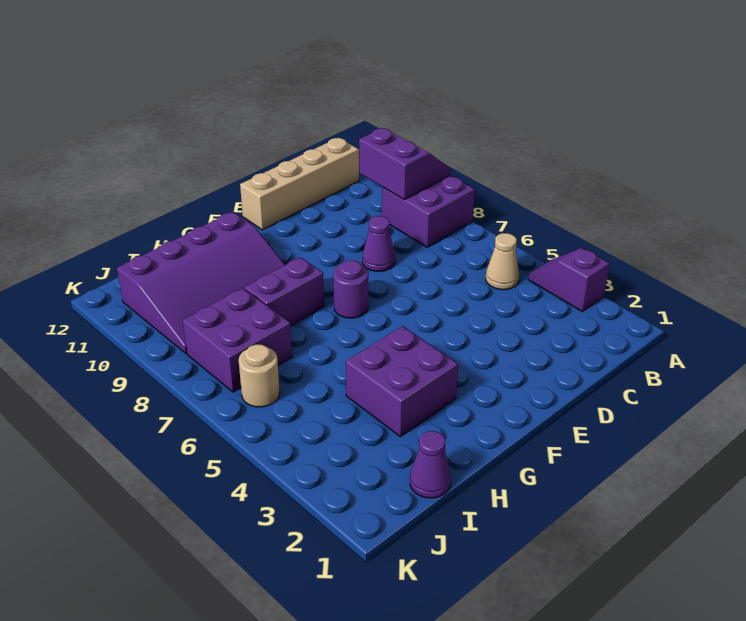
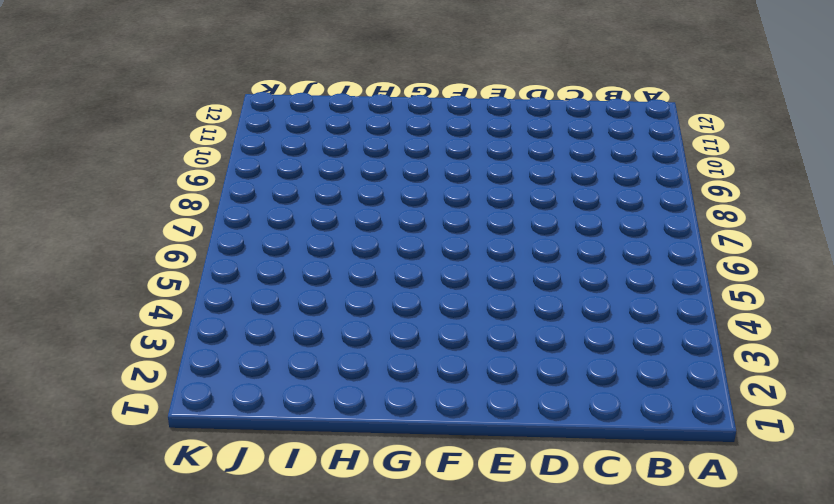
none -> purple 1x2 slope [528,248,610,312]
none -> purple 2x2 brick [382,176,475,247]
none -> tan 1x1 cone [486,233,520,290]

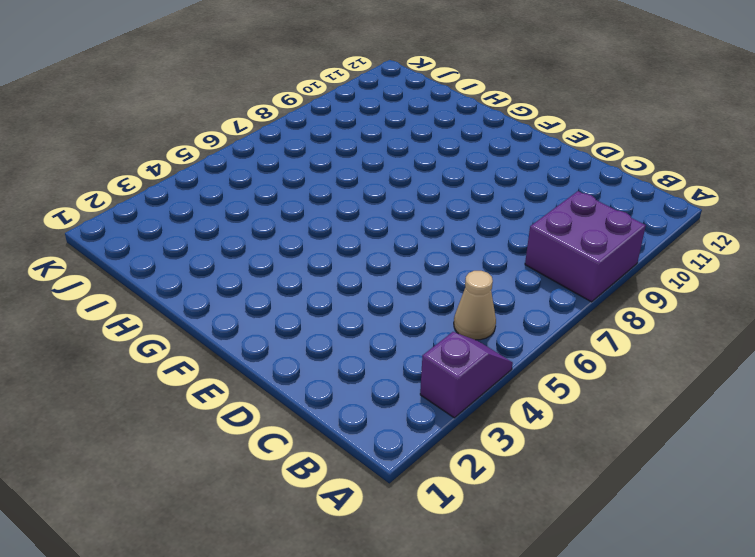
none -> tan 1x4 brick [240,138,359,230]
none -> purple 1x1 cone [362,216,395,272]
none -> purple 1x1 round brick [333,260,368,318]

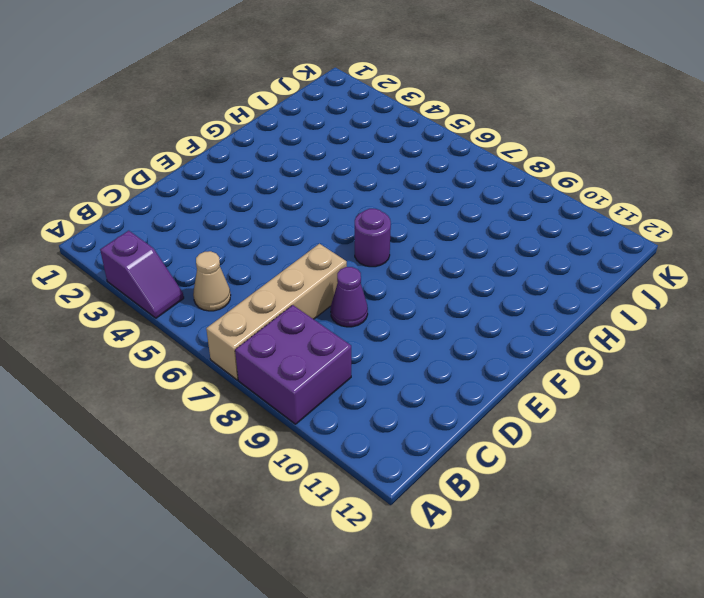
tan 1x4 brick [206,244,347,380] -> tan 1x4 brick moved to [240,138,359,230]
none -> purple 2x2 brick [346,326,458,437]
none -> purple 1x2 brick [244,257,324,326]
none -> purple 3x4 slope [117,212,285,354]

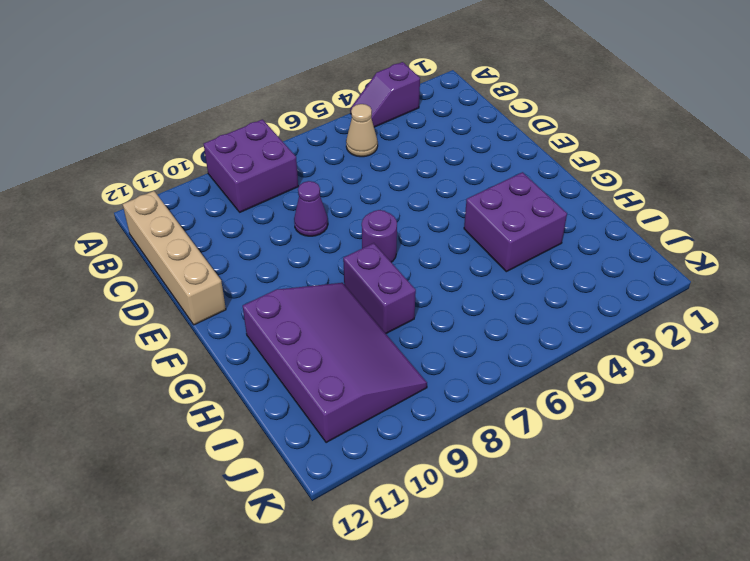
none -> purple 1x1 cone [410,431,451,498]
none -> purple 2x2 brick [183,288,292,392]
none -> tan 1x1 round brick [239,345,280,407]

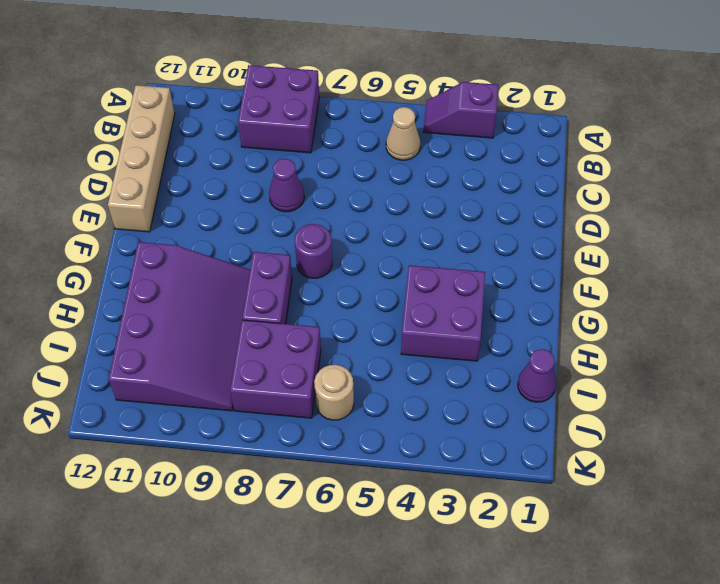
none -> purple 2x2 slope [359,128,451,200]

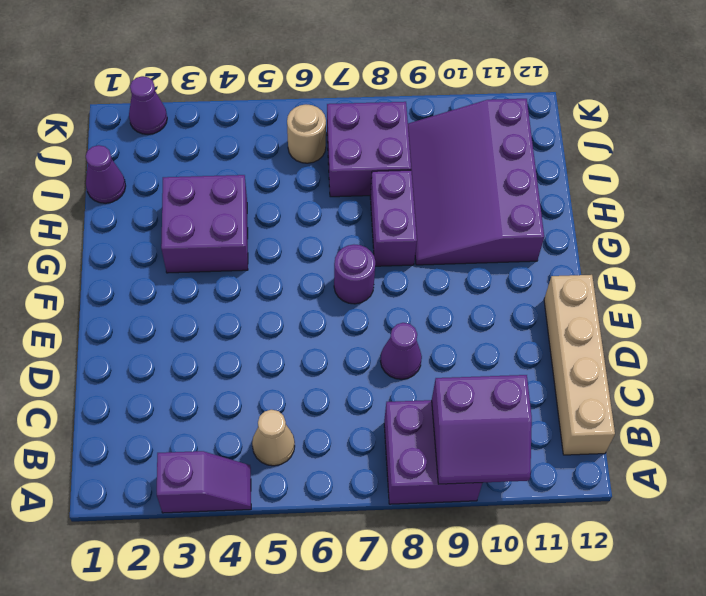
purple 1x1 cone [129,76,167,134] -> none

